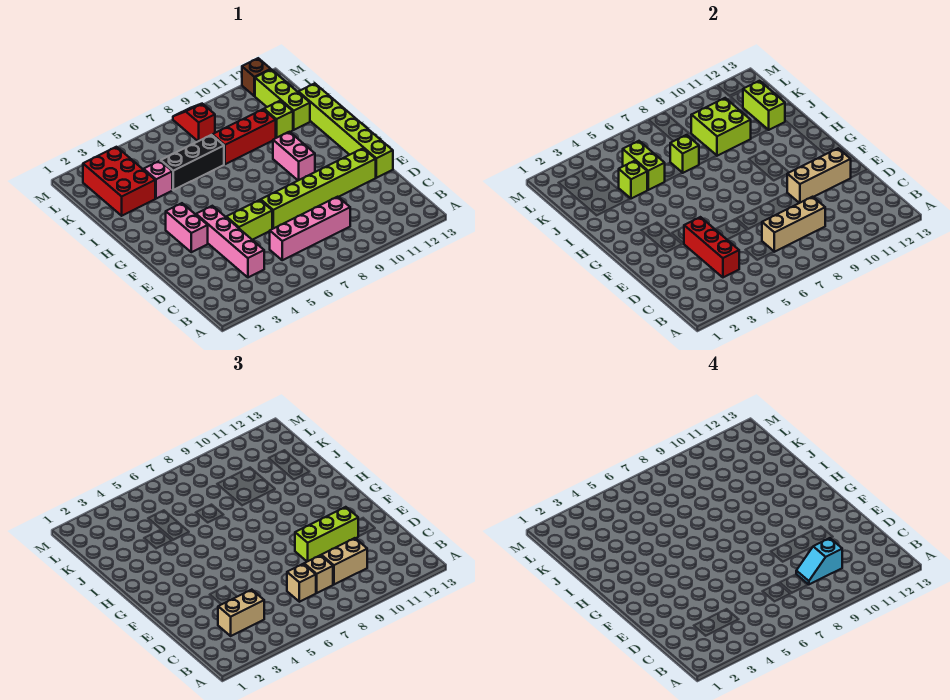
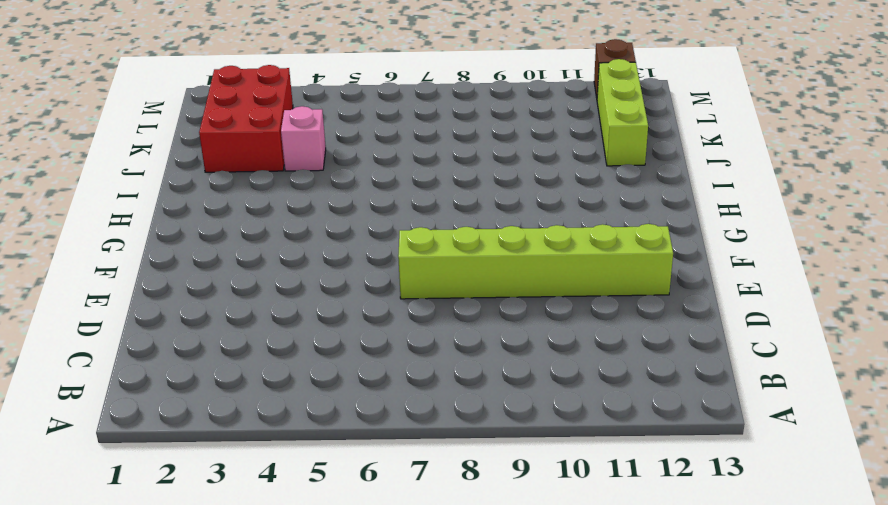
none -> pink 1x4 brick [196,206,264,277]
none -> pink 1x4 brick [270,197,350,260]
none -> lime 1x2 brick [226,200,272,240]

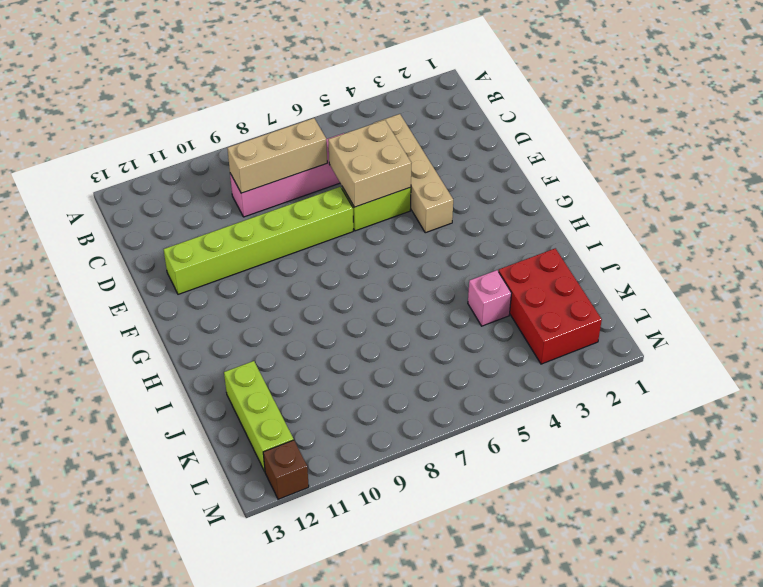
tan 1x4 brick [373,114,453,233] -> pink 1x4 brick [196,206,264,277]
tan 2x2 brick [328,120,411,207] -> none
none -> lime 1x6 brick [298,83,393,178]
none -> pink 1x2 brick [166,203,208,252]
none -> pink 1x2 brick [273,132,315,180]

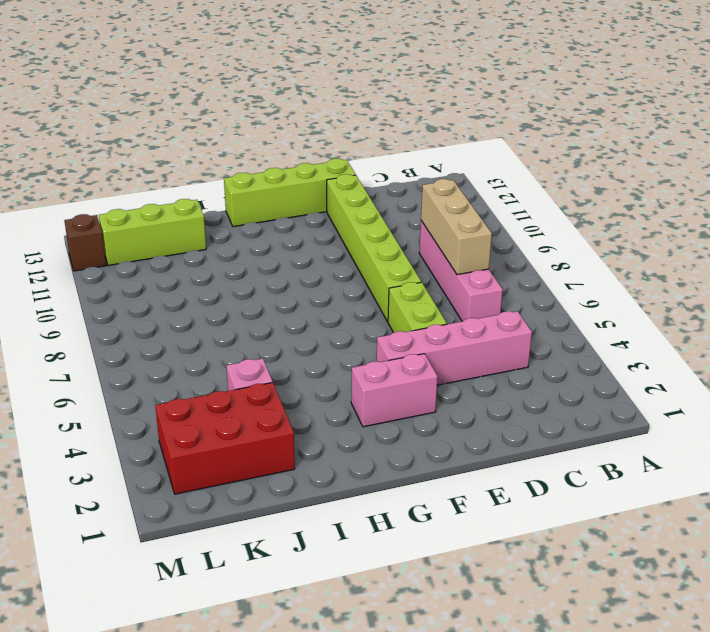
lime 1x4 brick [224,159,356,227] -> lime 1x6 brick [298,83,393,178]
none -> pink 1x2 brick [273,132,315,180]
none -> black 1x3 brick [161,135,224,190]
none -> red 1x3 brick [212,109,276,164]

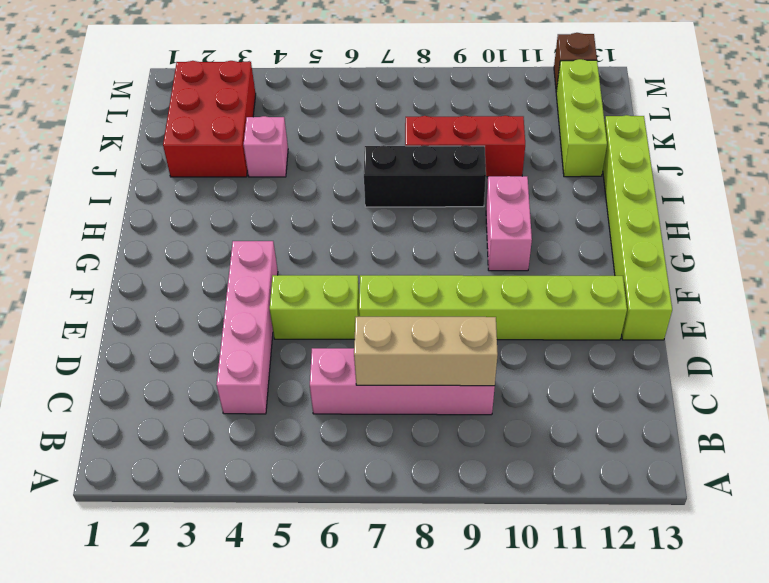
black 1x3 brick [364,145,486,207] -> black 1x3 brick moved to [161,135,224,190]
none -> pink 1x2 brick [166,203,208,252]
none -> lime 1x1 brick [264,101,293,138]
none -> red 1x2 slope [173,104,215,141]

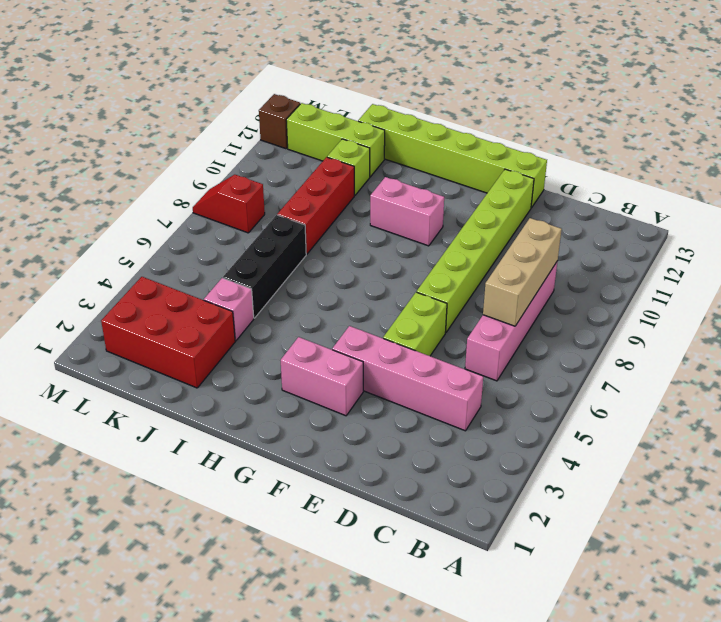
none -> red 1x3 brick [684,217,739,277]
none -> tan 1x3 brick [787,148,851,203]
none -> lime 1x1 brick [619,161,647,199]

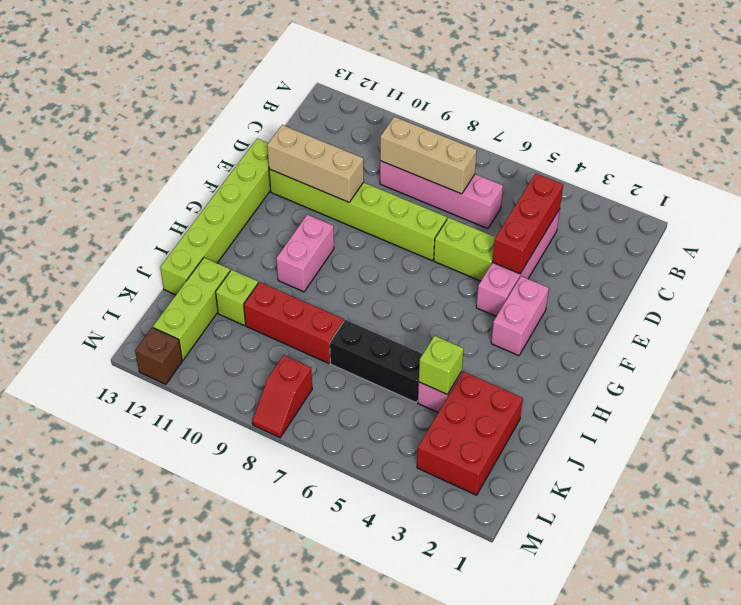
none -> lime 1x2 brick [623,141,665,190]
none -> lime 1x1 brick [670,135,699,173]
none -> lime 2x2 brick [691,98,751,156]

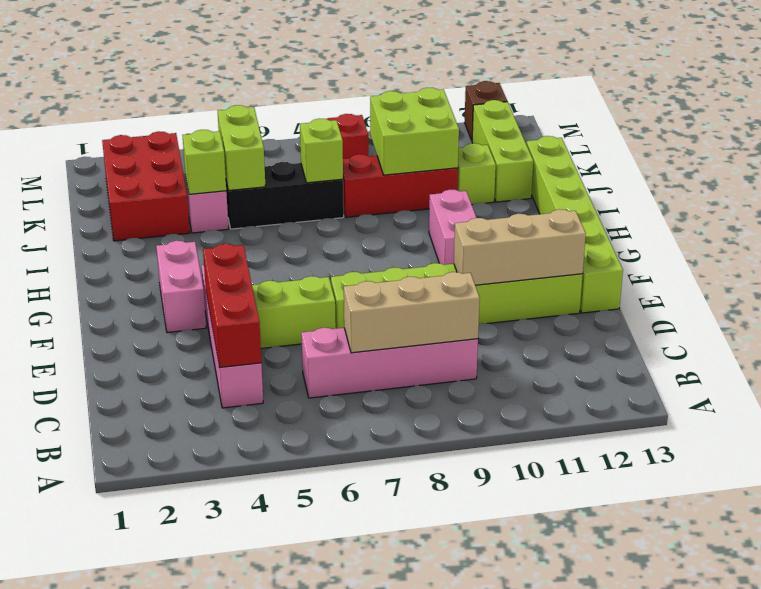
none -> lime 1x2 brick [743,81,785,130]
none -> tan 1x2 brick [218,590,264,636]
none -> tan 1x1 brick [287,564,316,602]

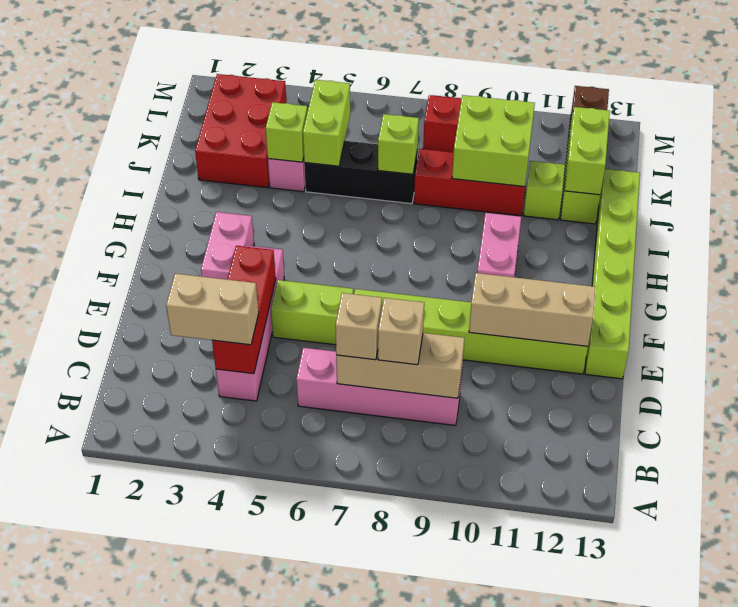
none -> tan 1x2 brick [321,538,367,584]
none -> lime 1x3 brick [295,507,358,562]
none -> cyan 1x2 slope [796,538,842,584]

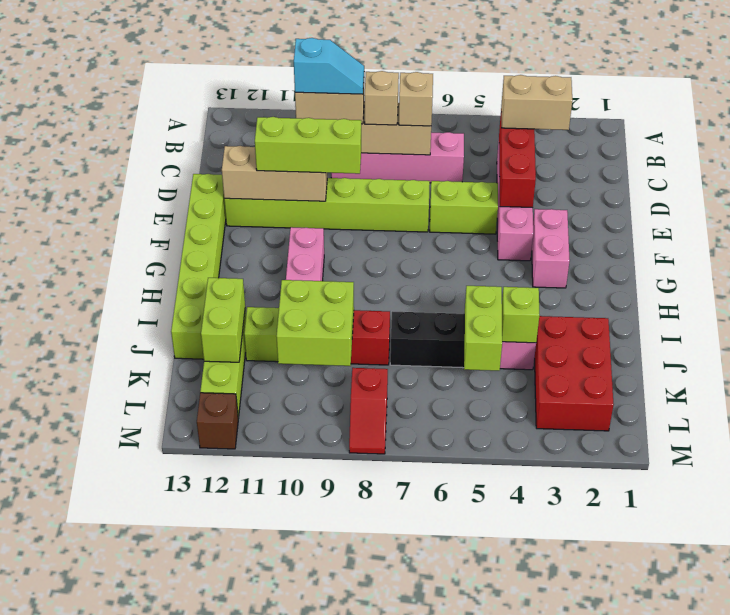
none -> lime 1x1 brick [670,135,699,173]

